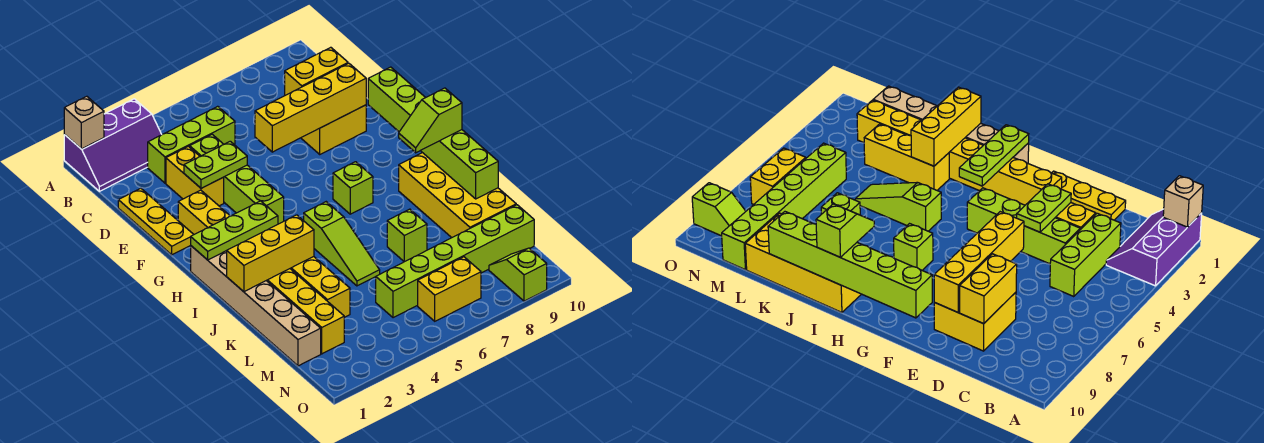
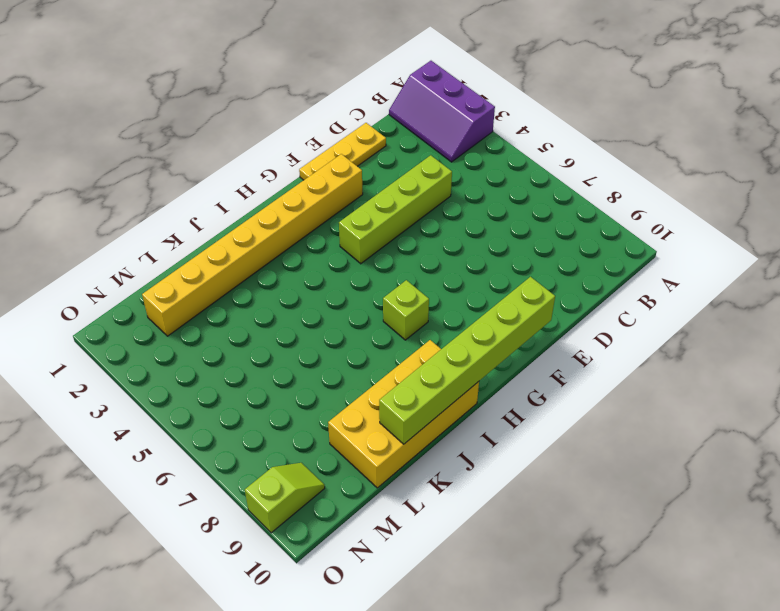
none -> lime 1x3 brick [148,106,235,183]
none -> yellow 1x2 brick [166,146,224,206]
none -> yellow 2x2 brick [301,105,366,154]

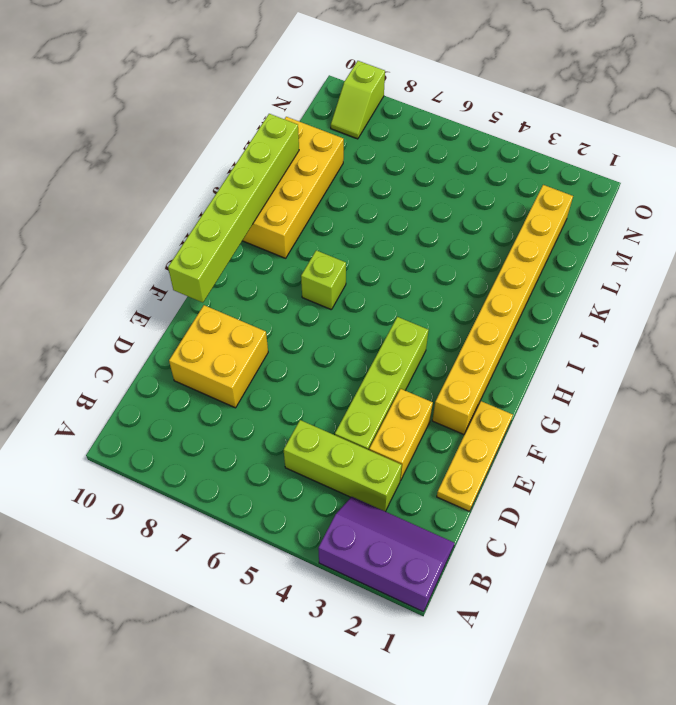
none -> tan 1x6 brick [191,246,321,366]
none -> lime 1x3 slope [304,202,380,286]
none -> yellow 1x3 brick [290,257,350,317]

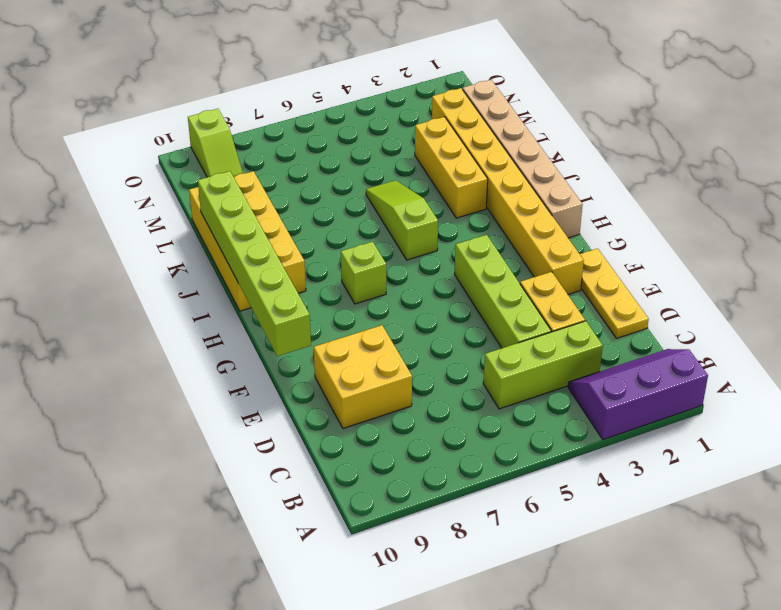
none -> lime 1x1 brick [387,209,427,262]
none -> lime 1x6 brick [376,205,534,318]
none -> yellow 1x2 brick [418,257,481,321]

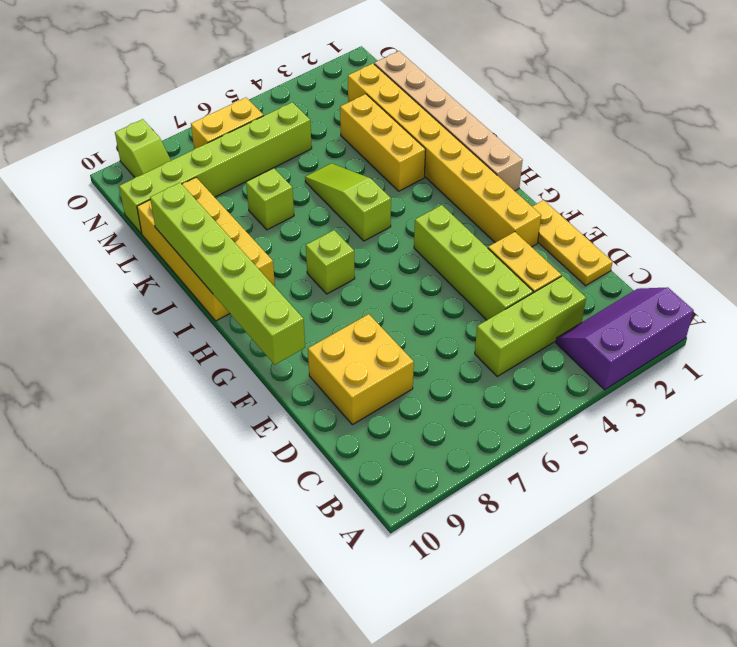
none -> tan 1x1 brick [64,96,104,149]
none -> yellow 1x2 brick [285,47,348,95]
none -> lime 1x2 plate [184,141,247,188]

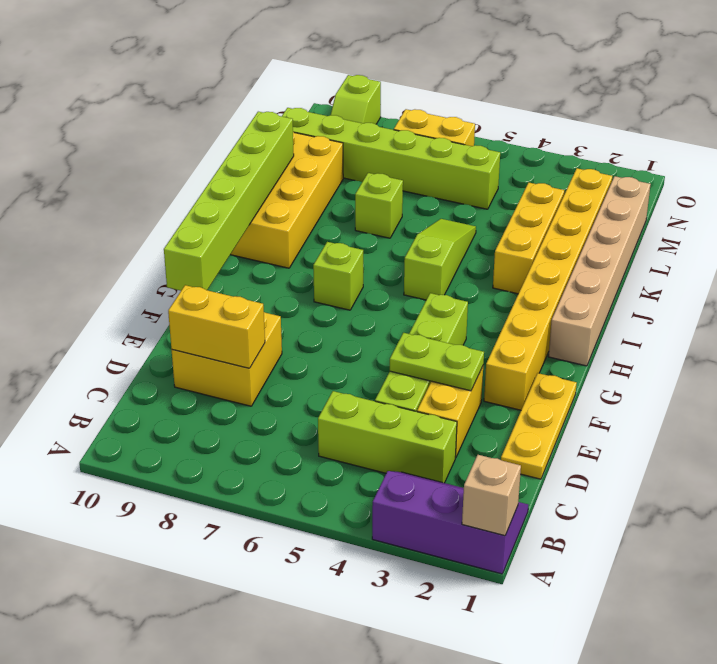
none -> yellow 1x4 brick [255,63,366,152]
none -> lime 1x3 plate [191,201,278,260]
none -> yellow 1x3 brick [227,215,314,292]

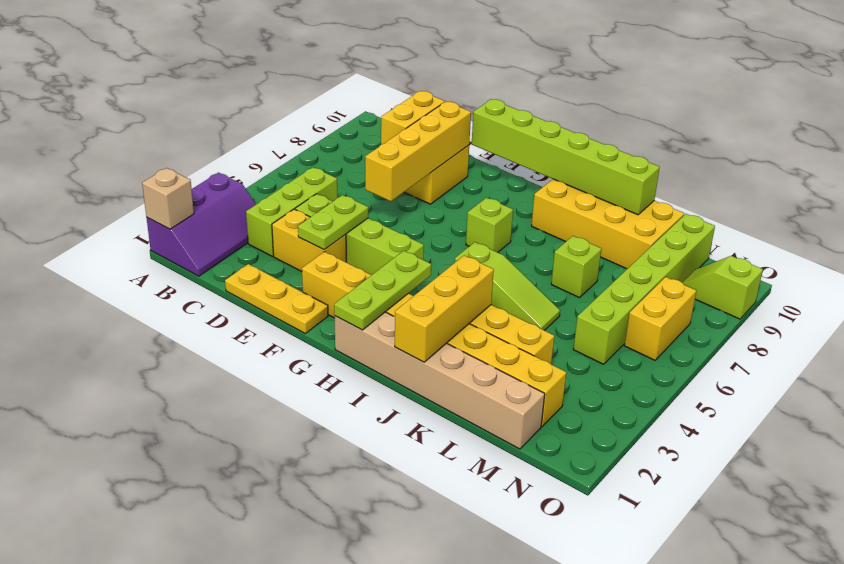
none -> lime 1x2 slope [399,88,462,153]

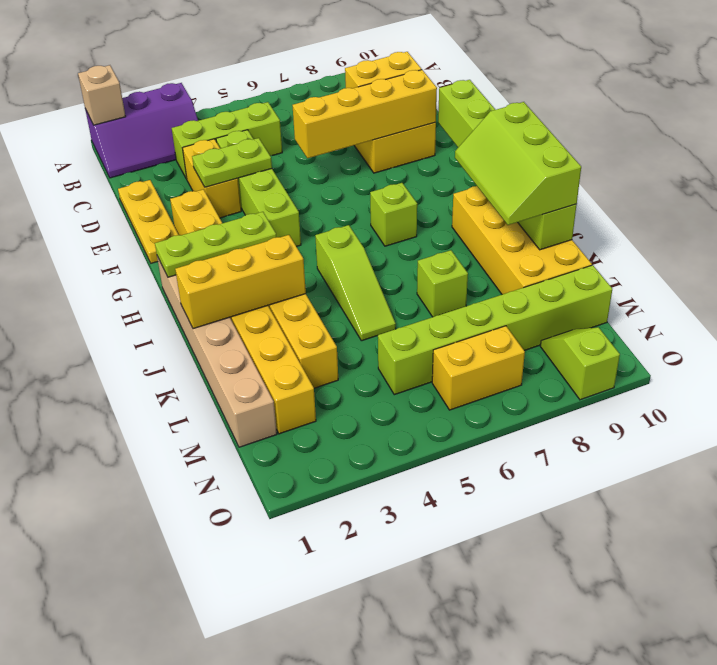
lime 2x3 slope [455,102,581,225] -> lime 1x2 slope [399,88,462,153]

